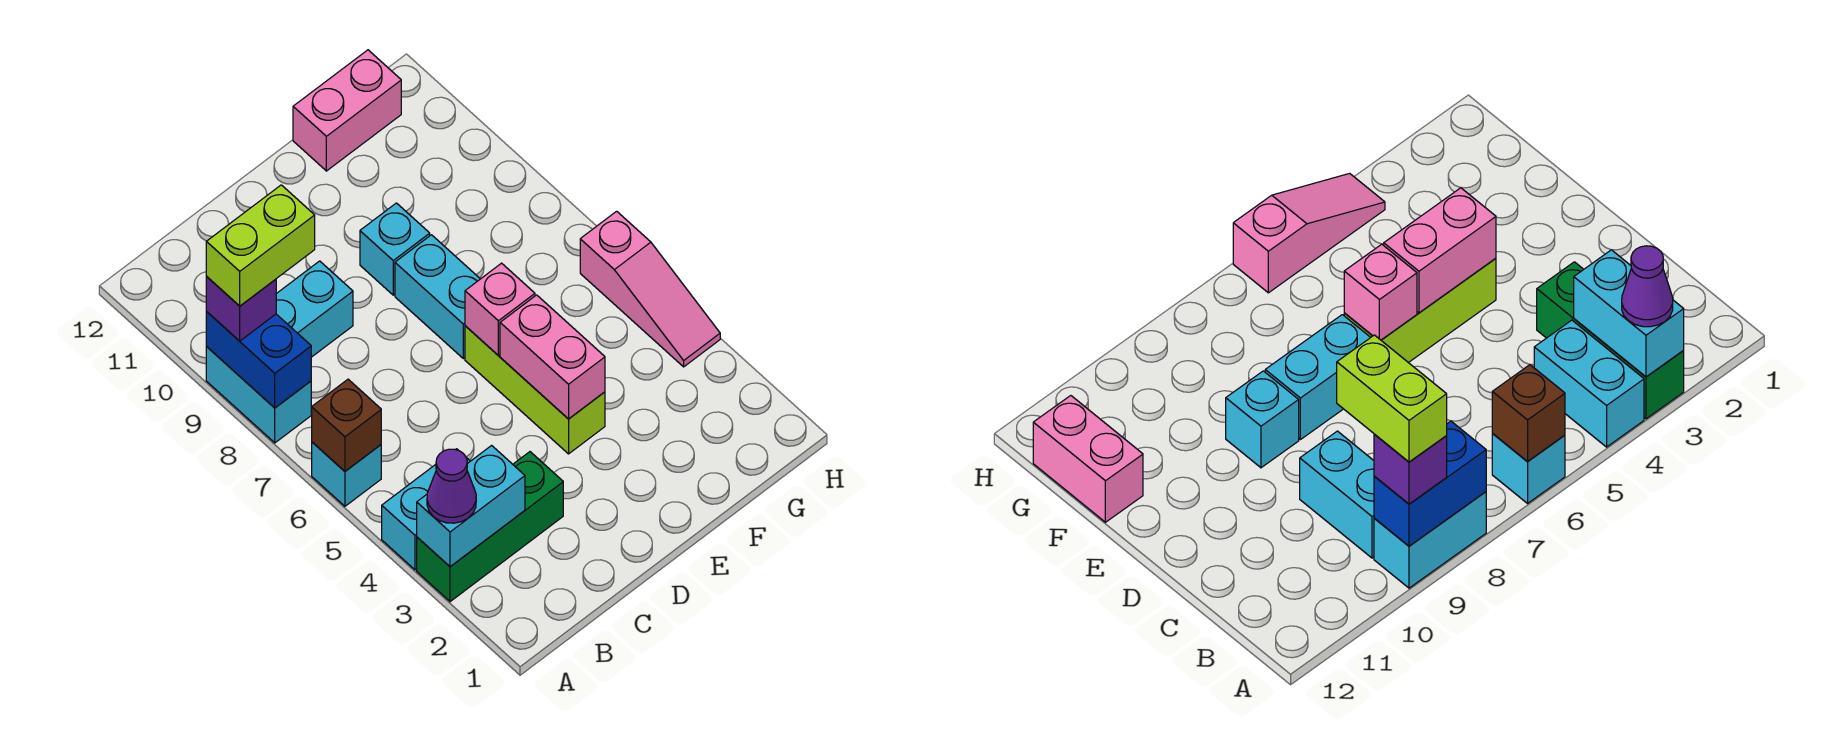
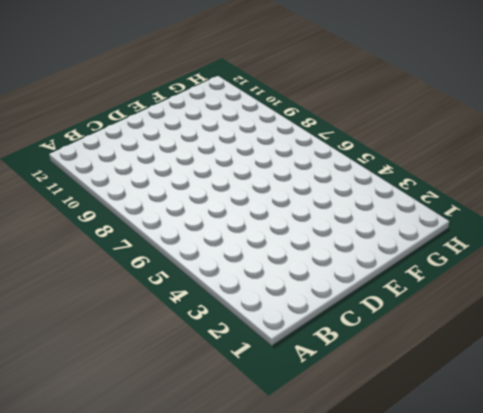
none -> green 1x3 brick [417,452,563,602]
none -> cyan 1x2 brick [382,449,470,570]
none -> cyan 1x1 brick [312,442,381,506]

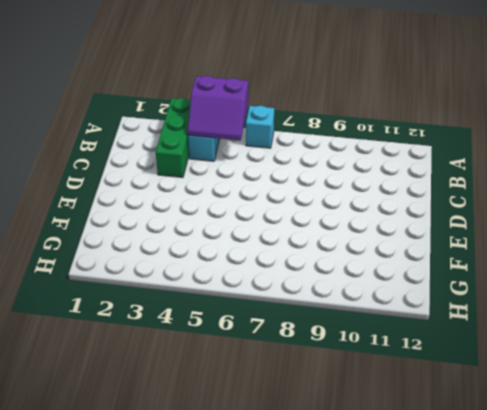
purple 2x2 slope [188,76,248,140] -> none
none -> cyan 1x2 brick [206,347,311,443]
none -> cyan 1x2 brick [276,261,353,357]
none -> lime 1x3 brick [465,326,605,454]

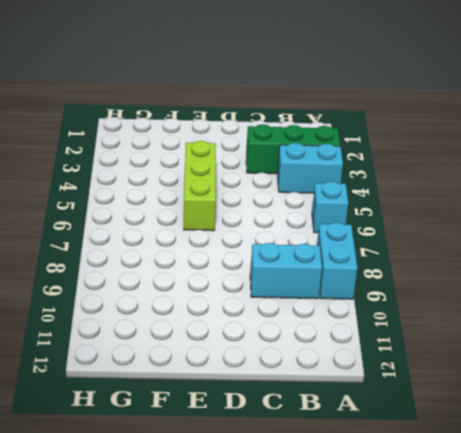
none -> cyan 1x2 brick [395,235,480,359]
none -> cyan 1x1 brick [360,203,430,295]
none -> pink 1x2 brick [293,50,401,171]

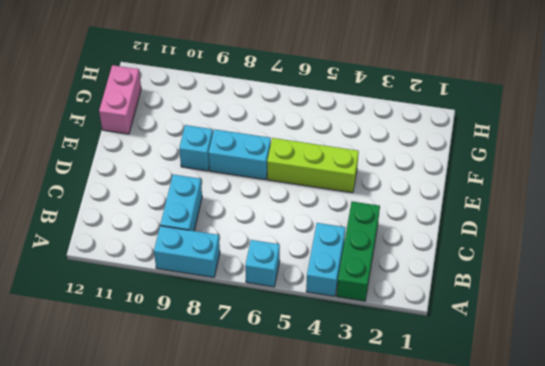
none -> pink 1x3 slope [580,211,720,367]
none -> cyan 1x2 brick [417,446,525,567]
none -> brown 1x1 brick [312,379,381,471]

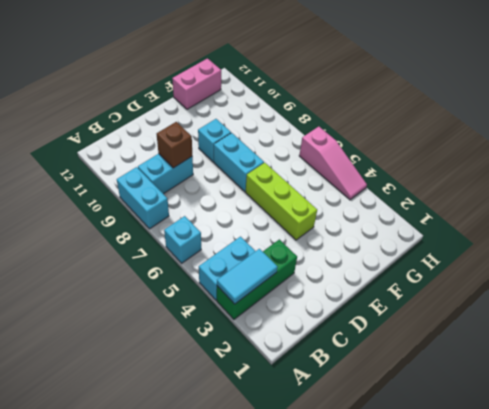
cyan 1x2 tile [217,249,278,304] -> cyan 1x2 brick [417,446,525,567]
brown 1x1 brick [157,122,192,168] -> brown 1x1 brick moved to [312,379,381,471]
none -> blue 1x2 brick [206,311,311,408]
none -> pink 1x2 brick [500,295,605,419]
none -> pink 1x1 brick [465,263,535,355]

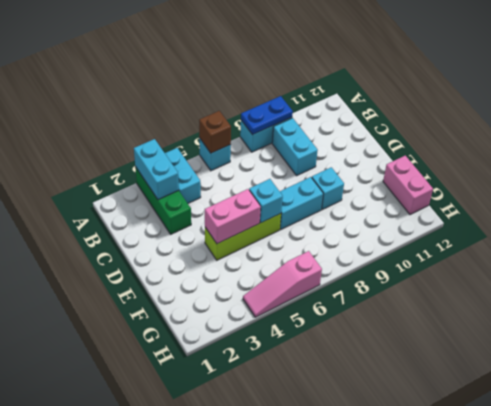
blue 1x2 plate [241,96,293,135] -> blue 1x2 brick [206,311,311,408]
cyan 1x1 brick [249,179,283,223] -> pink 1x1 brick [465,263,535,355]
none -> purple 1x1 cone [427,449,476,523]
none -> purple 1x1 brick [206,277,276,341]
none -> lime 1x2 brick [206,185,315,306]

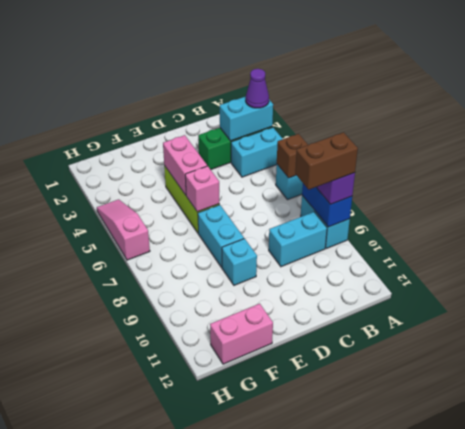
brown 1x2 brick [295,132,358,190] -> lime 1x2 brick [206,185,315,306]

